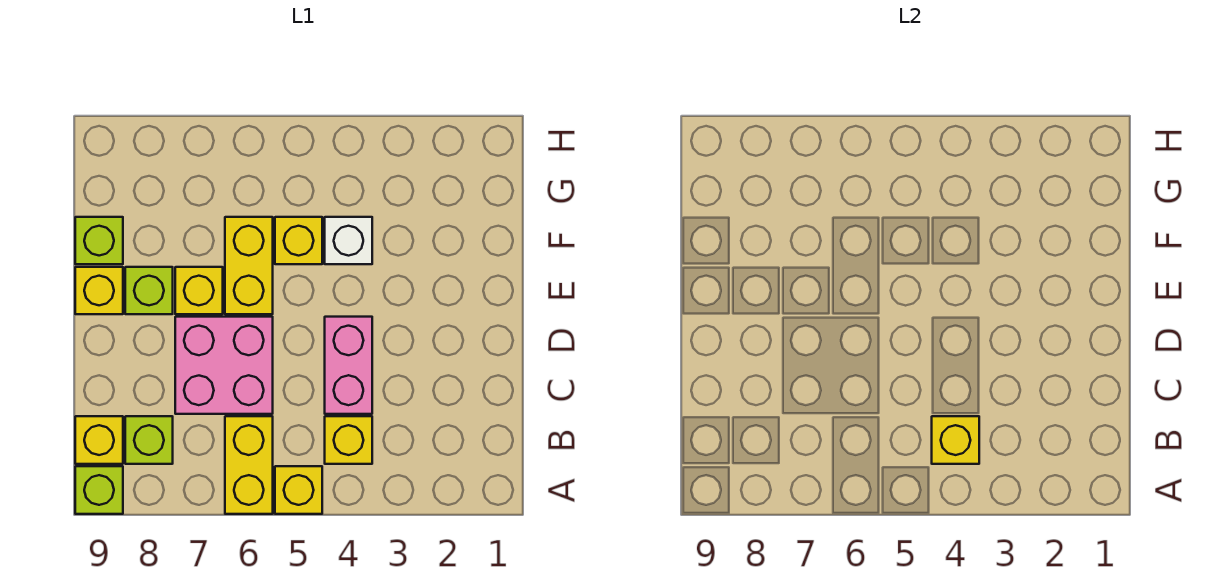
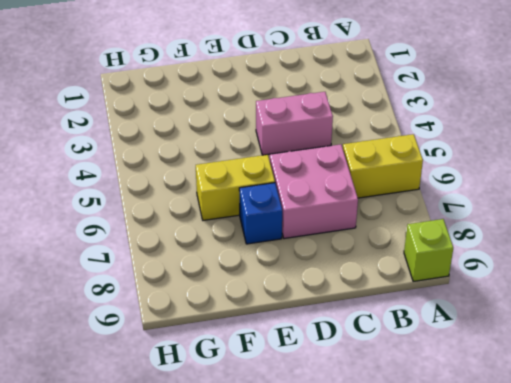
blue 1x1 brick [239,183,282,244] -> yellow 1x1 brick [175,267,223,314]
none -> yellow 1x1 brick [275,466,322,514]
none -> yellow 1x1 brick [325,416,372,464]
none -> lime 1x1 brick [125,416,173,464]

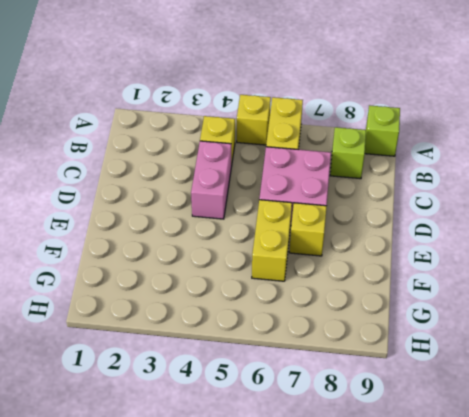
none -> yellow 1x1 brick [75,416,123,464]
none -> lime 1x1 brick [125,267,173,314]
none -> yellow 1x1 brick [75,267,123,314]

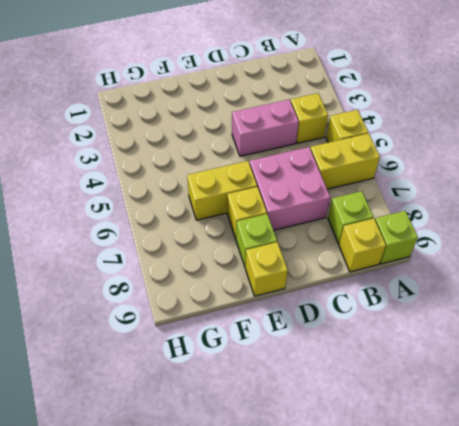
none -> white 1x1 brick [325,217,372,264]
none -> yellow 1x1 brick [275,217,322,264]
none -> lime 1x1 brick [75,217,123,264]

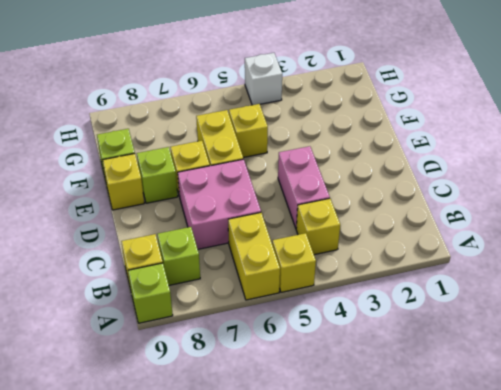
white 1x1 brick [245,53,282,105] -> white 1x1 brick moved to [325,217,372,264]
none -> yellow 1x1 brick [932,416,979,464]

